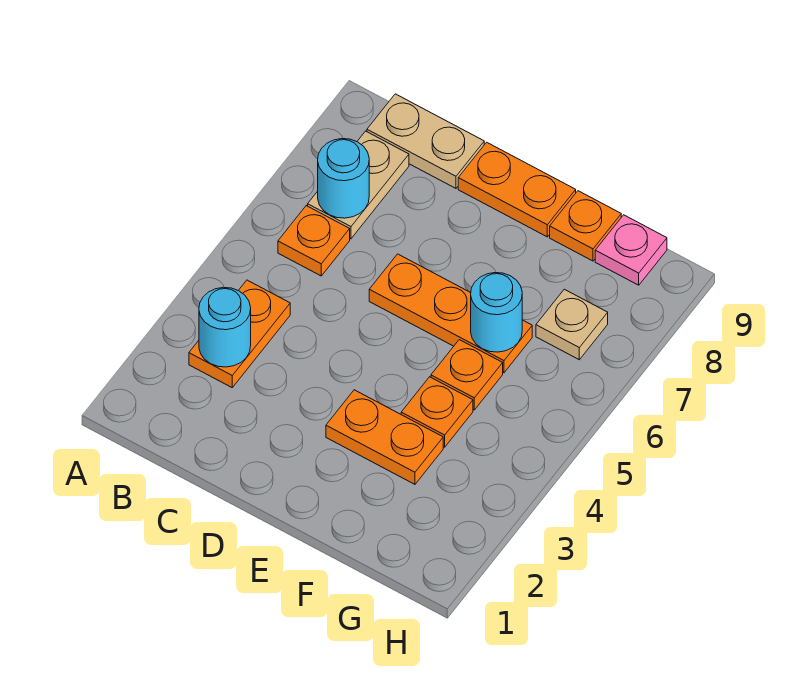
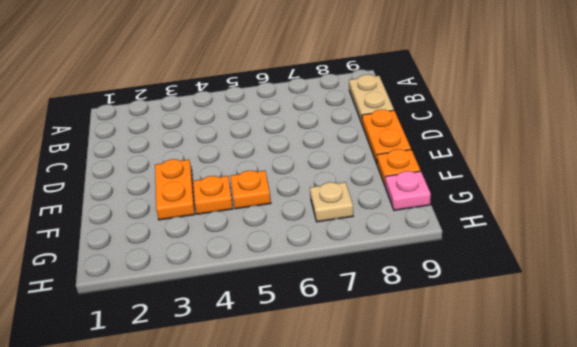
none -> orange 1x2 plate [189,280,290,387]
none -> orange 1x1 plate [278,206,350,276]
none -> tan 1x2 plate [308,131,409,239]

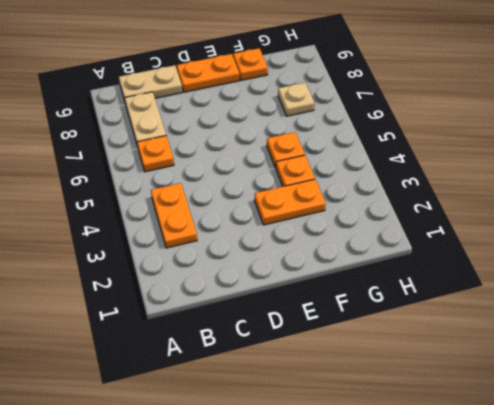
none -> orange 1x3 plate [369,254,532,373]
none -> pink 1x1 plate [595,215,667,285]
none -> cyan 1x1 round brick [199,287,251,367]

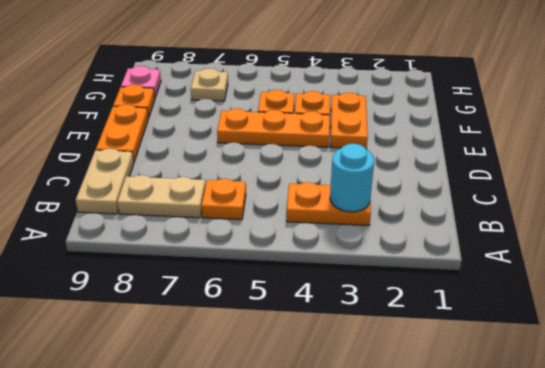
orange 1x3 plate [217,109,330,147] -> orange 1x3 plate turned to [369,254,532,373]
none -> cyan 1x1 round brick [318,139,369,218]
none -> cyan 1x1 round brick [471,273,522,352]

